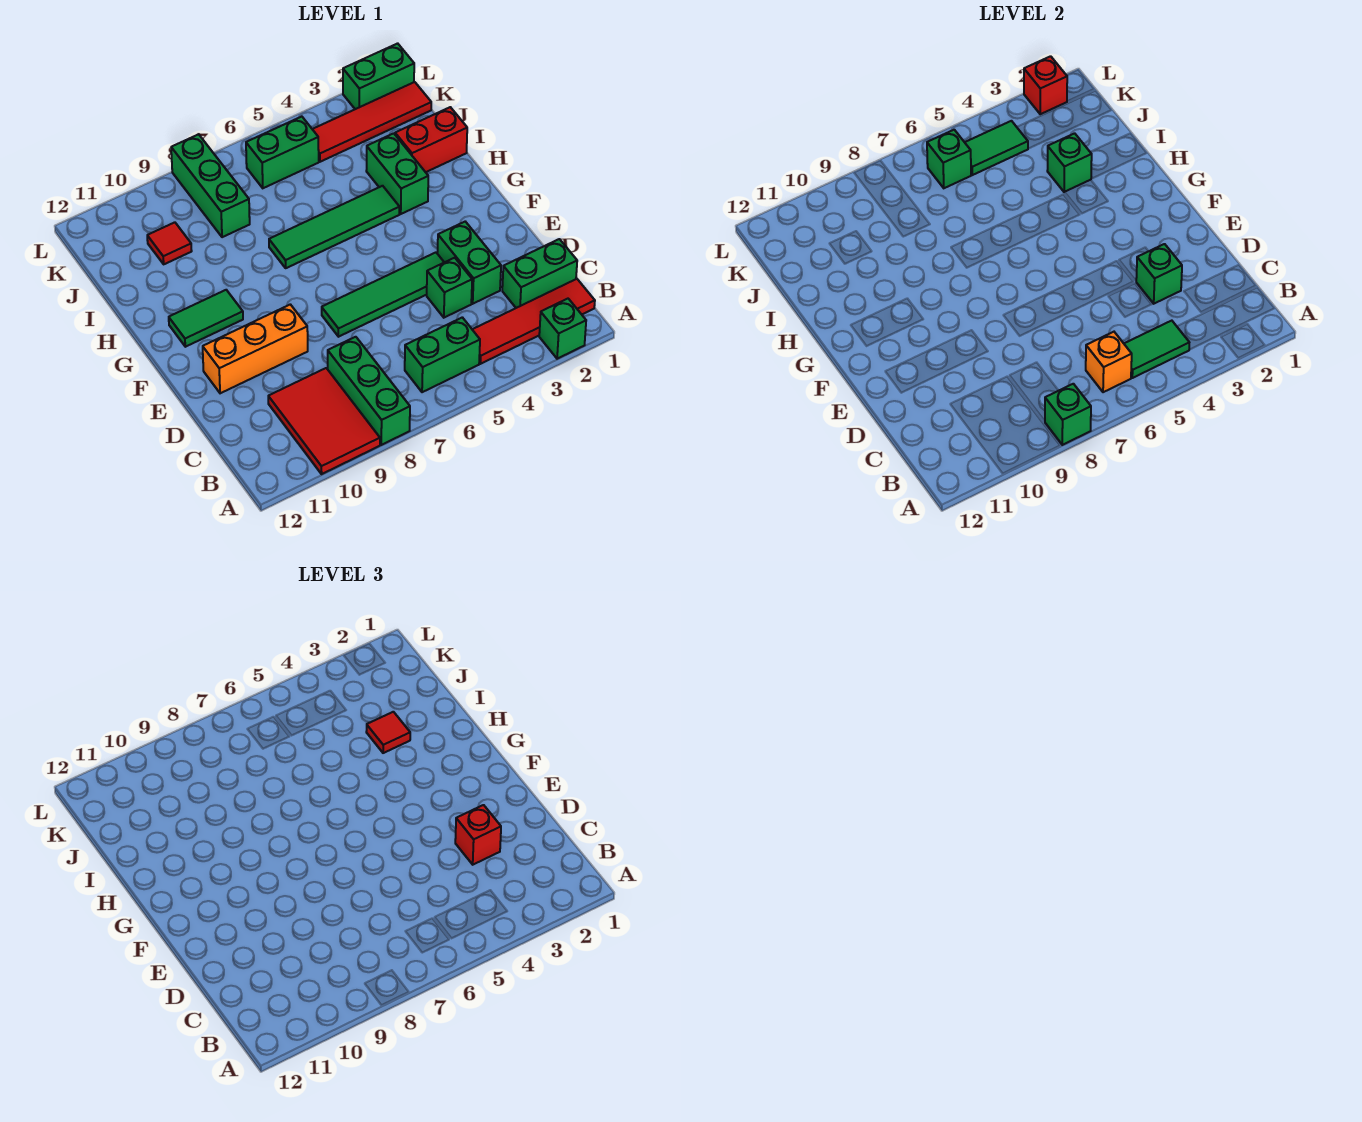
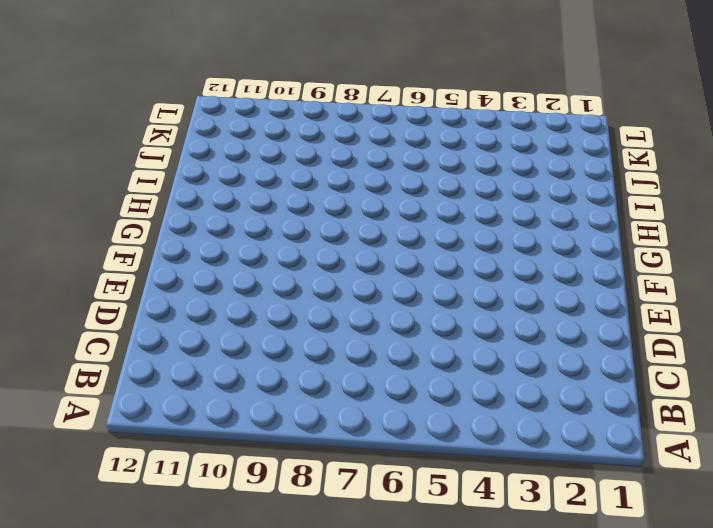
none -> green 1x1 brick [539,299,586,359]
none -> green 1x3 brick [328,337,410,445]
none -> red 2x3 tile [268,368,380,474]

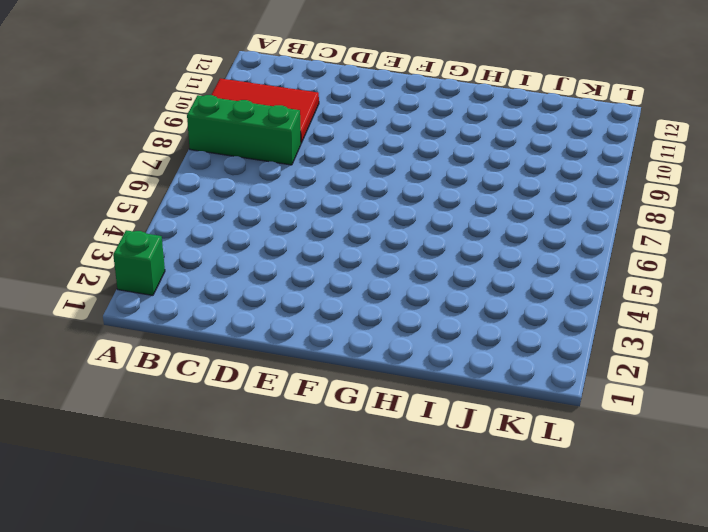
none -> red 1x4 tile [472,279,595,364]
none -> green 1x2 brick [405,317,480,392]
none -> green 1x2 brick [502,239,577,308]

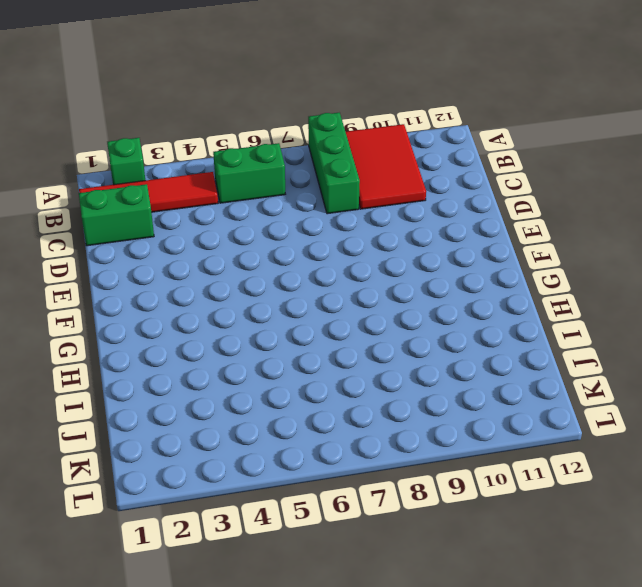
none -> green 1x2 brick [437,222,501,304]
none -> green 1x1 brick [427,258,472,318]
none -> green 1x4 tile [322,253,444,337]

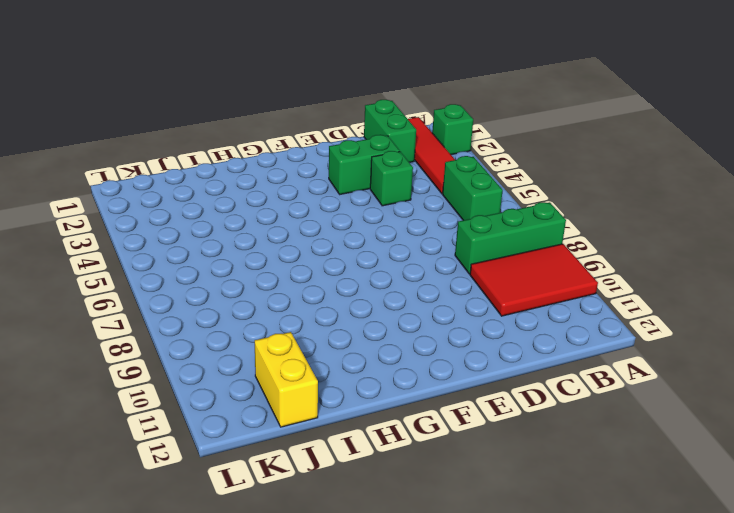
yellow 1x2 brick [255,332,318,427] -> none
none -> green 1x4 tile [322,253,444,337]
none -> orange 1x3 brick [203,304,308,393]
none -> green 1x2 tile [169,290,243,347]

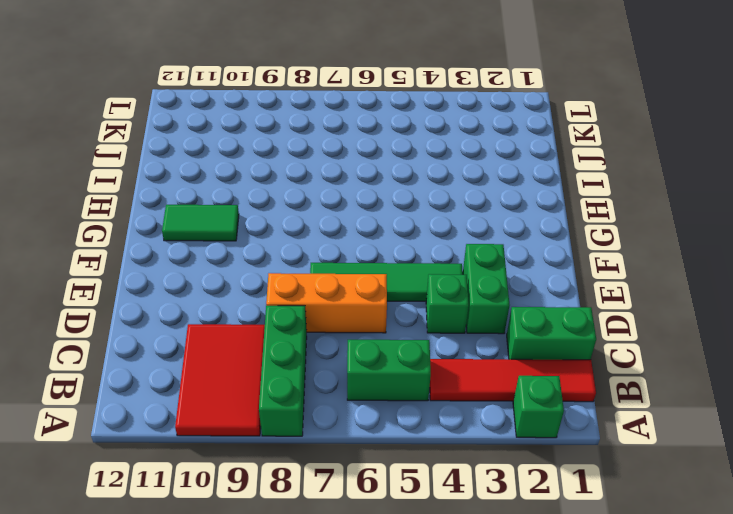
orange 1x3 brick [266,273,387,333] -> orange 1x3 brick moved to [203,304,308,393]
none -> green 1x2 brick [366,133,428,214]
none -> green 1x4 tile [269,186,400,268]
none -> red 1x2 brick [395,107,467,172]

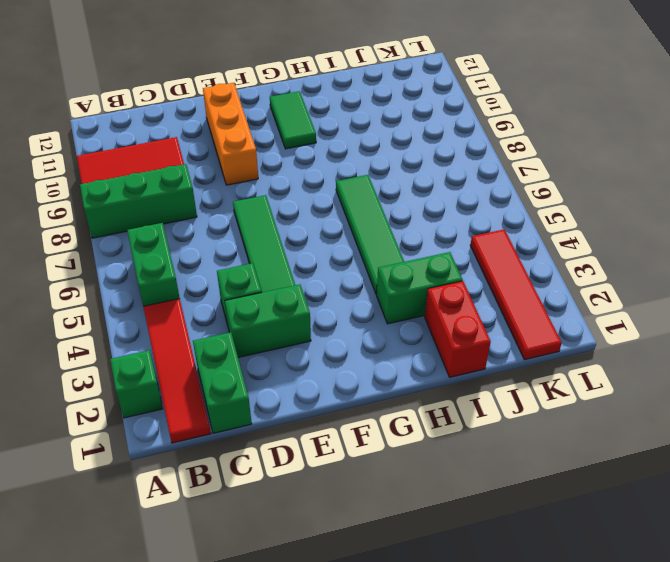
none -> green 1x3 brick [171,134,250,237]
none -> red 1x1 tile [147,222,192,264]
none -> green 1x2 brick [246,117,319,188]

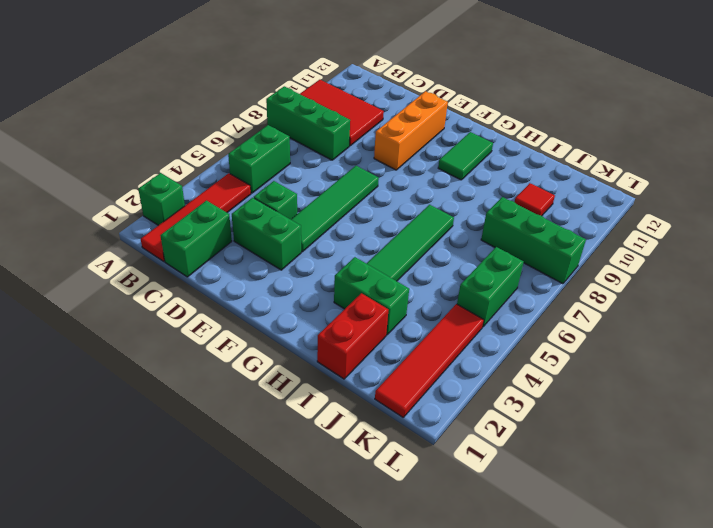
none -> green 1x2 brick [343,43,414,109]
none -> green 1x1 brick [1045,384,1091,445]
none -> green 1x2 tile [1124,321,1189,378]

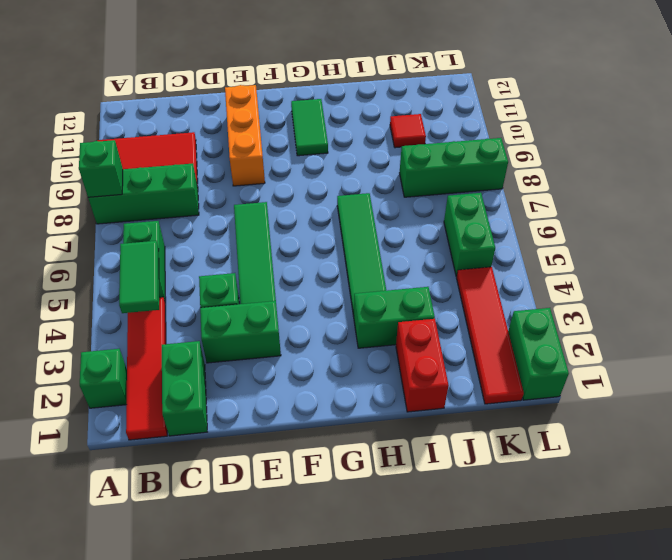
none -> orange 1x1 brick [1086,332,1132,392]
none -> green 1x1 brick [1136,244,1182,304]
none -> green 1x1 brick [1047,133,1092,192]

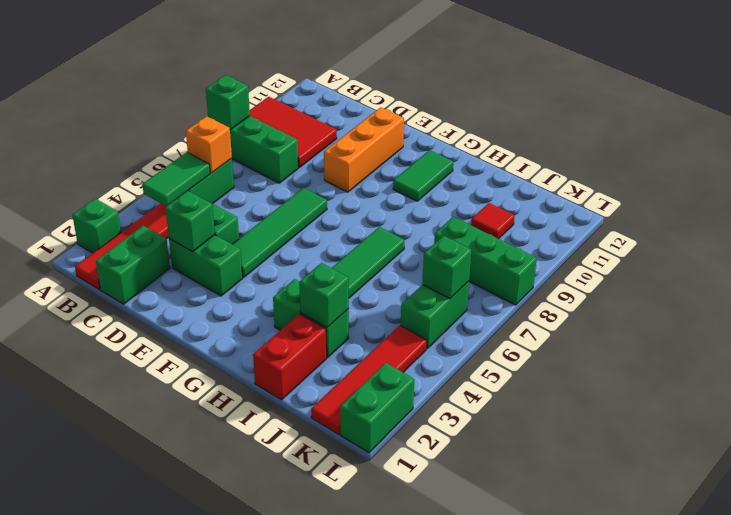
none -> green 1x2 tile [965,121,1028,175]
none -> red 1x1 brick [1024,56,1067,114]
none -> red 1x1 brick [455,805,501,865]

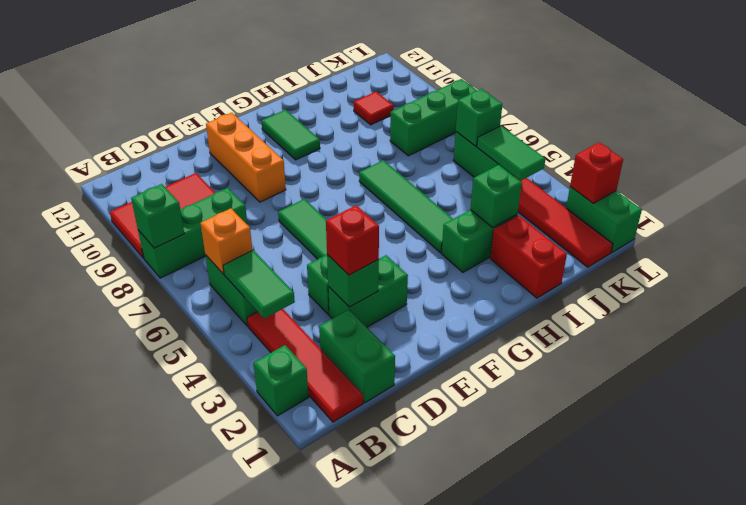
none -> red 1x1 tile [366,712,410,753]

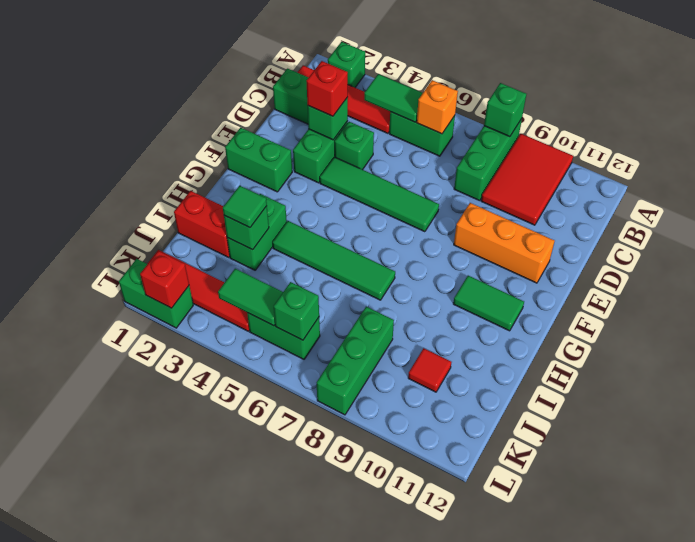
green 1x2 brick [225,128,292,192] -> none
green 1x1 tile [223,186,267,228] -> red 1x1 tile [366,712,410,753]

